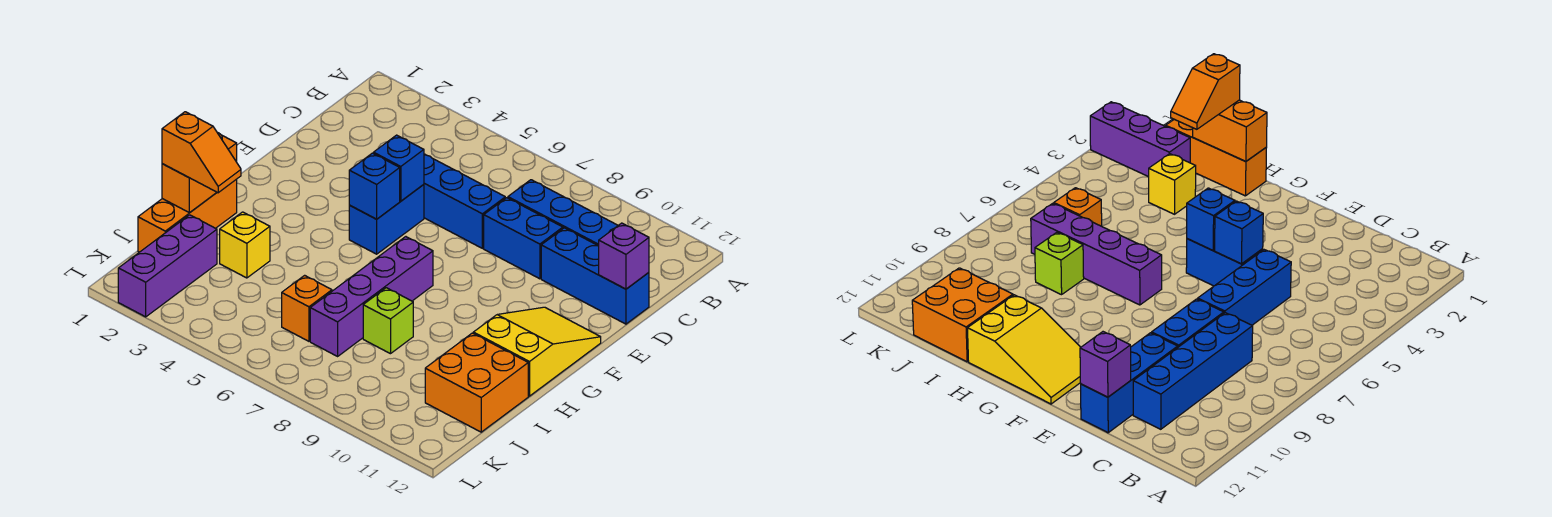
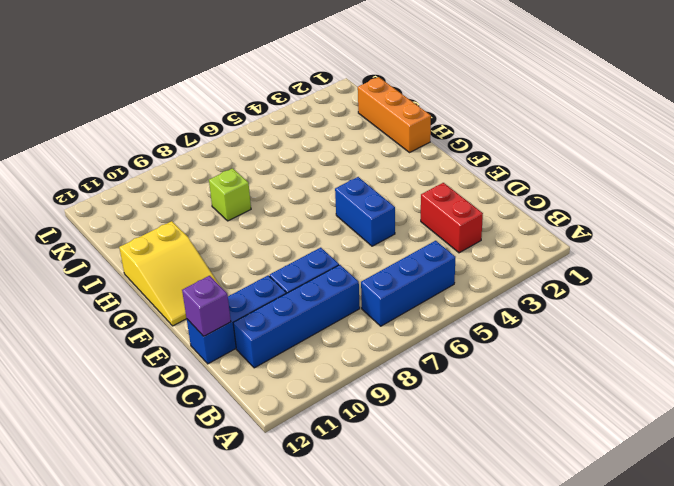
blue 1x3 brick [361,241,455,326] -> blue 1x3 brick moved to [424,154,505,248]
red 1x2 brick [421,183,483,253] -> none
none -> purple 1x4 brick [310,237,433,356]
none -> yellow 1x1 brick [220,212,270,278]
none -> orange 2x2 brick [425,333,528,432]

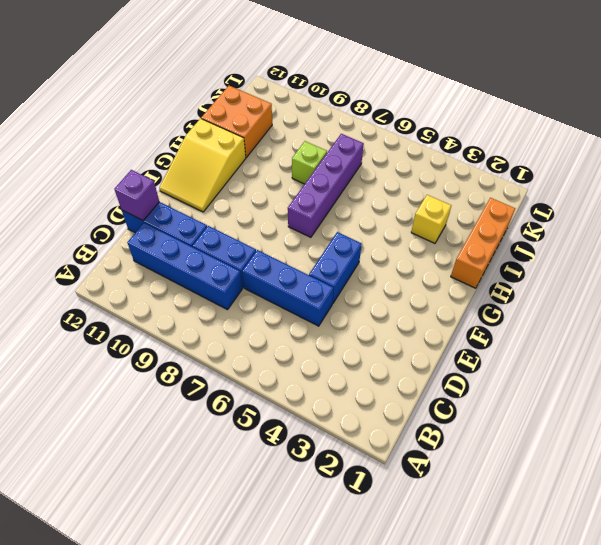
none -> purple 1x3 brick [118,215,217,317]
none -> orange 1x1 brick [282,275,332,341]
none -> blue 1x1 brick [374,135,424,201]

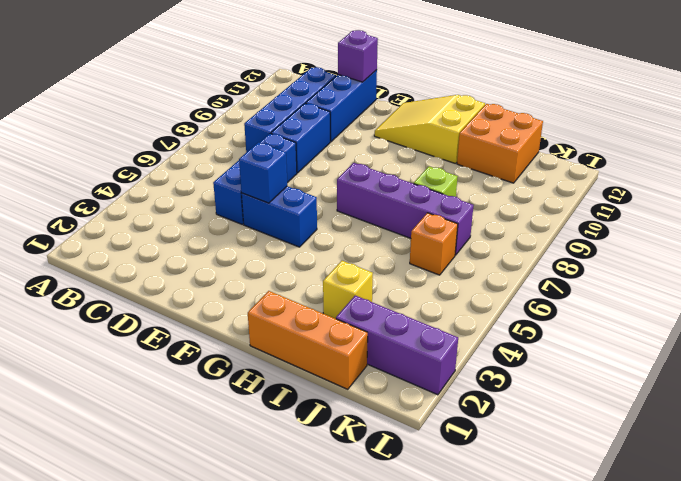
none -> blue 1x1 brick [349,153,400,219]
none -> orange 1x2 brick [162,133,237,213]
none -> orange 1x2 slope [162,112,241,193]

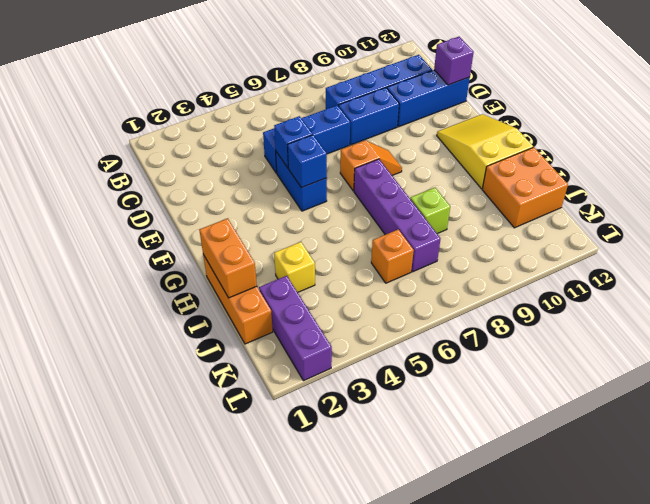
orange 1x2 slope [340,140,402,191] -> orange 1x2 slope moved to [162,112,241,193]

